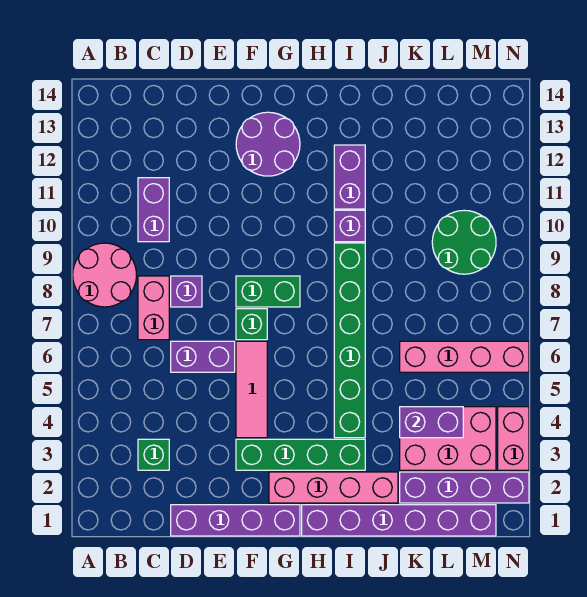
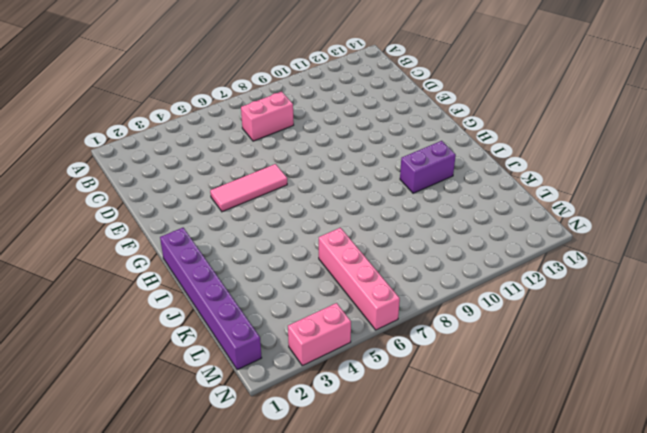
none -> pink 2x2 round brick [73,243,136,307]
none -> green 1x1 brick [138,439,169,470]
none -> purple 1x2 brick [138,178,169,242]

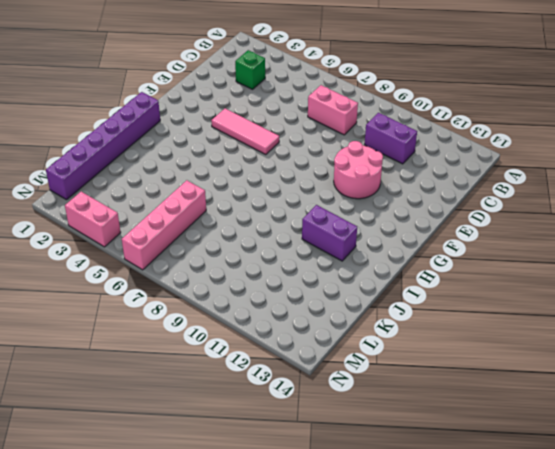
pink 2x2 round brick [334,141,383,199] -> pink 2x2 round brick moved to [73,243,136,307]
none -> purple 1x4 brick [171,505,300,536]
none -> purple 1x2 brick [171,341,235,372]
none -> purple 1x1 brick [171,276,202,307]

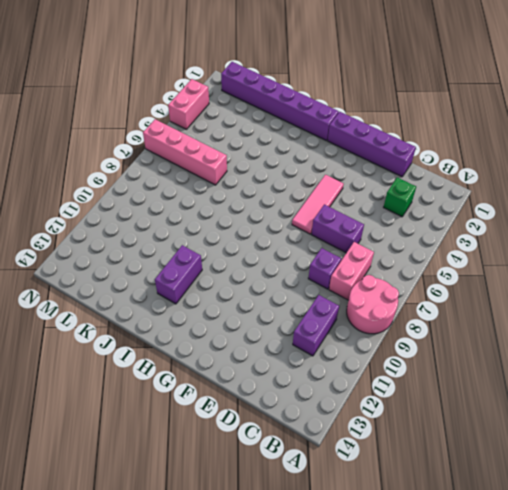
none -> green 1x4 brick [236,439,365,470]
none -> green 1x1 brick [236,309,267,340]
none -> green 1x2 brick [236,276,300,307]

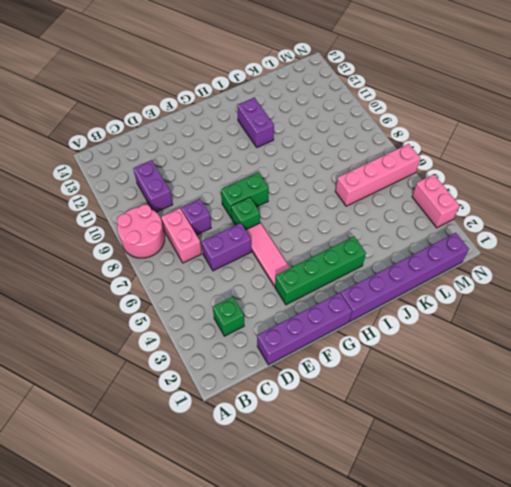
none -> purple 2x2 round brick [236,112,300,176]
none -> pink 1x4 brick [269,472,398,503]
none -> green 1x6 brick [334,243,365,438]

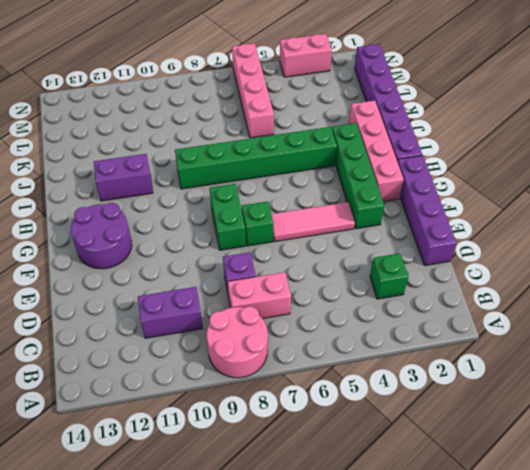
none -> purple 1x2 brick [171,341,235,372]
none -> purple 1x1 brick [334,210,365,242]
none -> purple 1x4 brick [400,472,529,503]

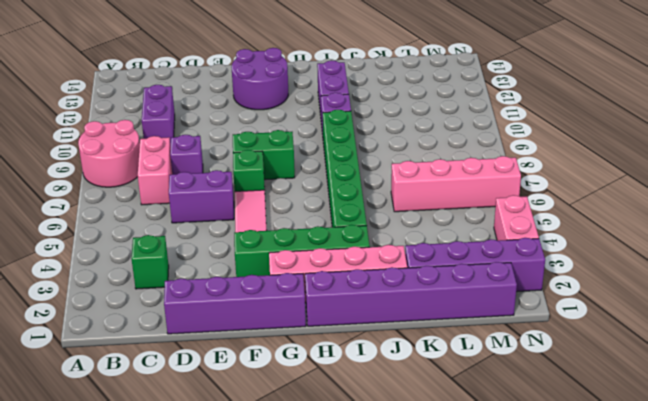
none -> pink 2x3 brick [400,407,496,470]
none -> green 2x2 round brick [432,210,496,274]
none -> purple 1x2 brick [400,407,463,438]

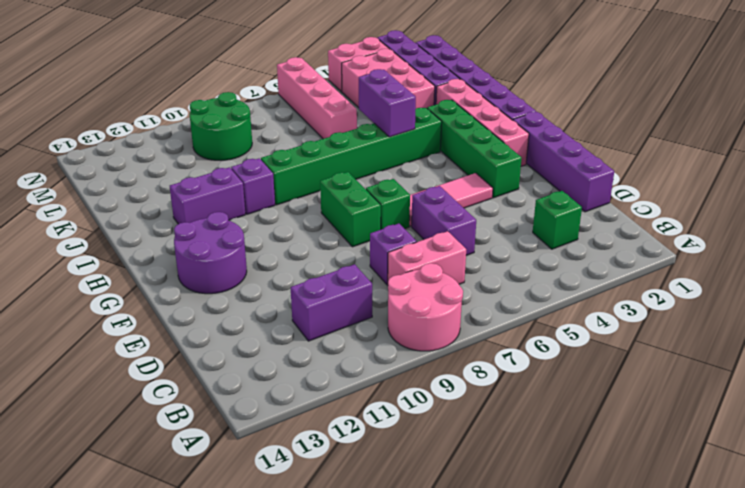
purple 1x2 brick [359,69,416,137] -> purple 1x2 brick moved to [400,407,463,438]

